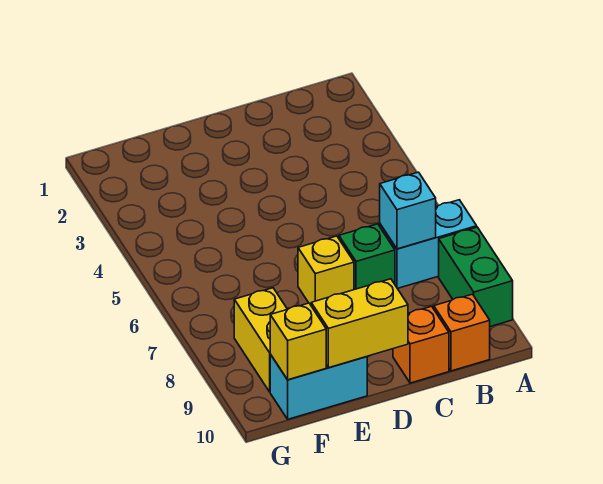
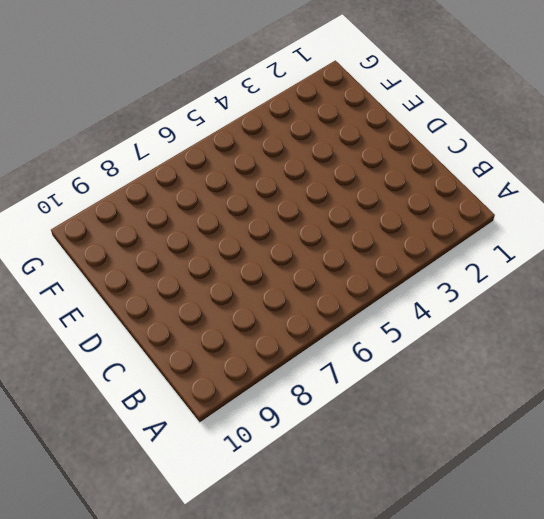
none -> cyan 1x2 brick [380,200,477,289]
none -> green 1x2 brick [439,227,513,327]

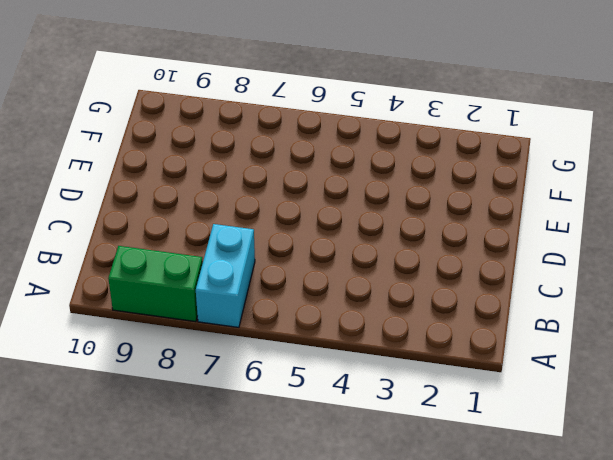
none -> orange 1x1 brick [434,294,490,371]
none -> green 1x1 brick [339,224,395,290]

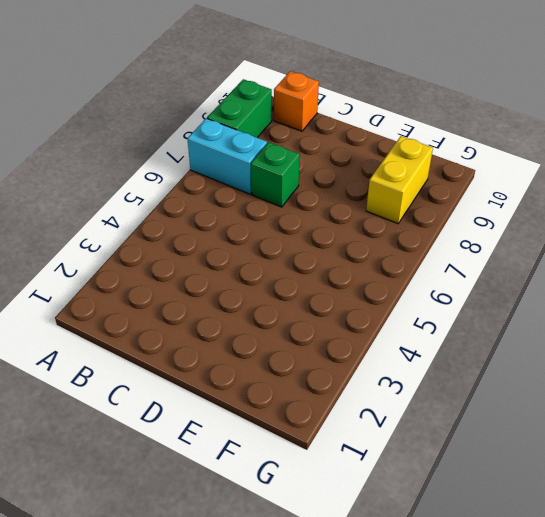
none -> orange 1x1 brick [393,306,449,383]
none -> yellow 1x1 brick [298,236,354,305]

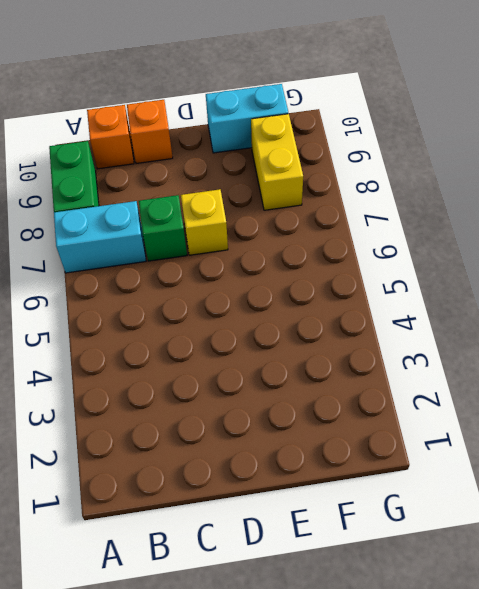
none -> cyan 1x1 brick [380,172,436,249]
none -> yellow 1x2 brick [311,279,408,368]

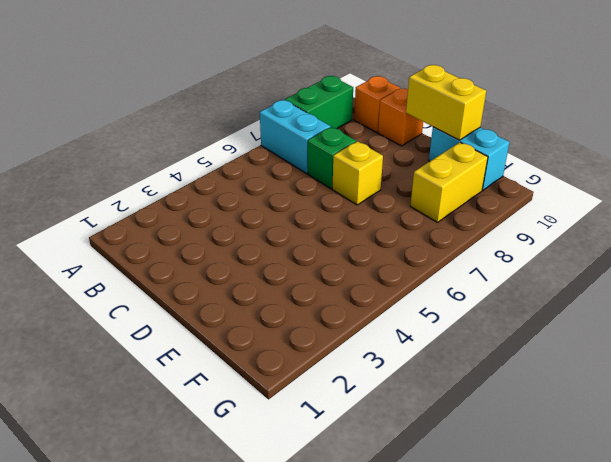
none -> cyan 1x1 brick [380,172,436,249]
none -> yellow 1x1 brick [270,303,326,380]

